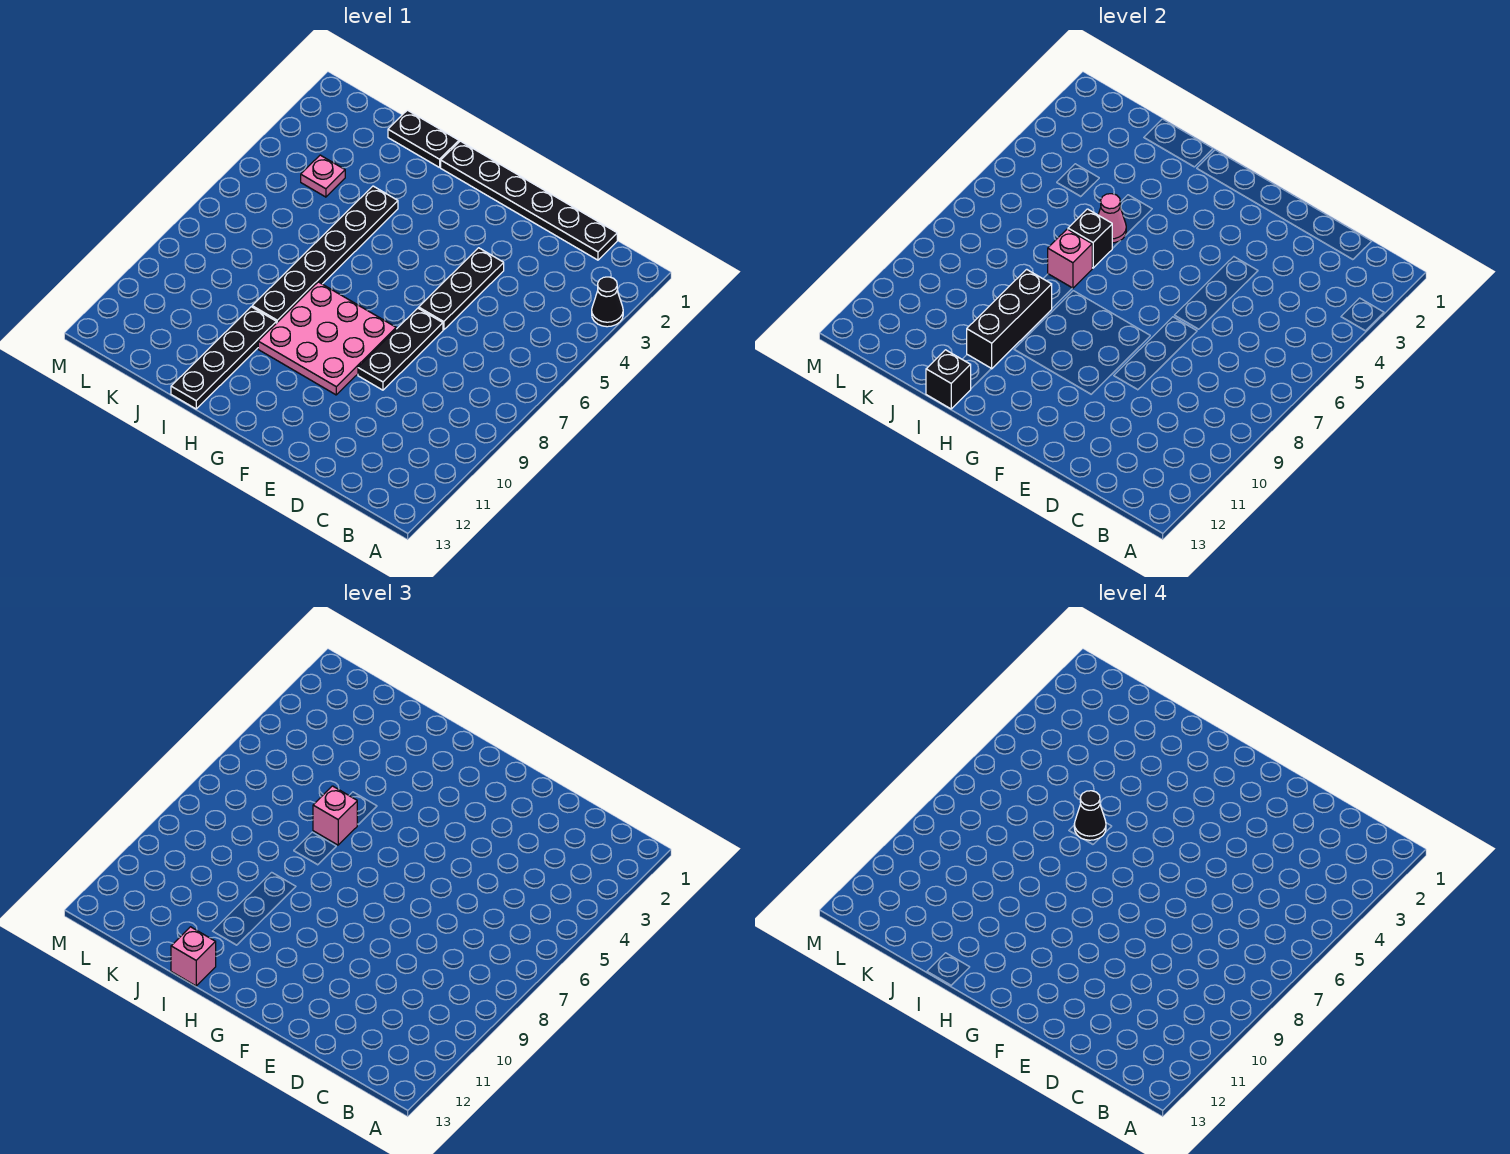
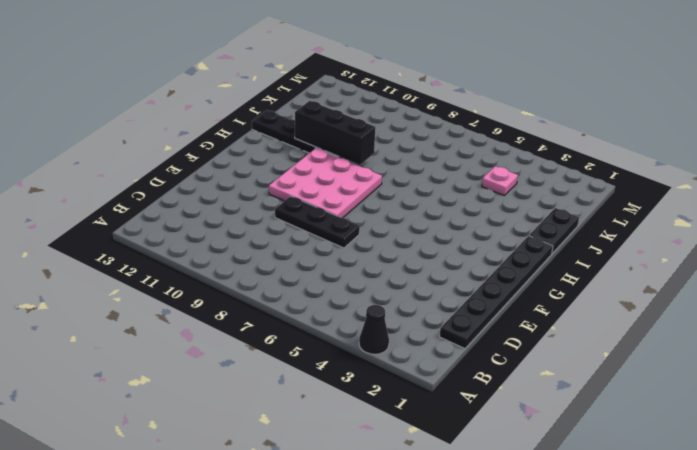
none -> black 1x3 plate [419,248,504,330]
none -> black 1x6 plate [252,186,398,323]
none -> pink 1x1 cone [1098,194,1126,243]

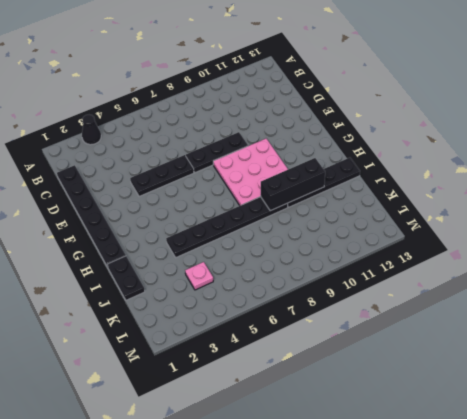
none -> pink 1x1 cone [1098,194,1126,243]
none -> black 1x1 brick [1068,209,1112,268]
none -> pink 1x1 brick [1048,229,1092,288]

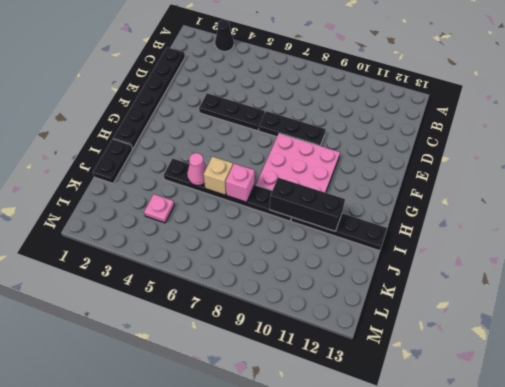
tan 1x1 brick [204,157,233,195] -> black 1x1 brick [1068,209,1112,268]
none -> black 1x1 brick [926,350,971,409]
none -> pink 1x1 brick [313,786,357,845]
none -> pink 1x1 brick [171,927,216,986]

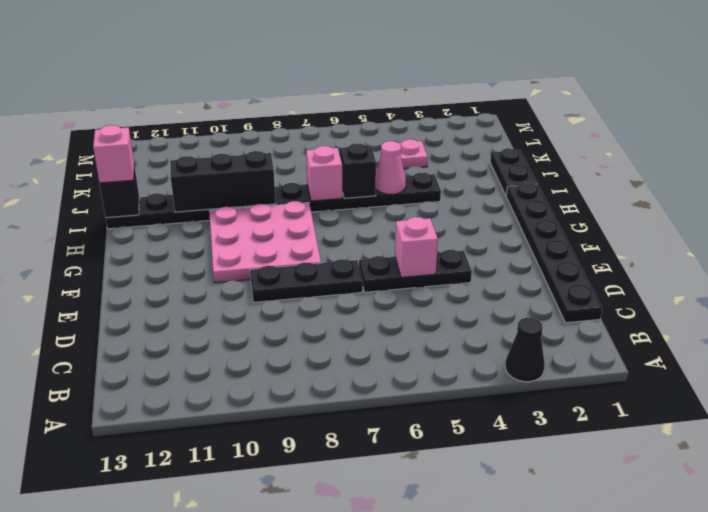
pink 1x1 brick [395,217,438,277] -> pink 1x1 brick moved to [313,786,357,845]
none -> black 1x1 cone [1074,791,1106,840]

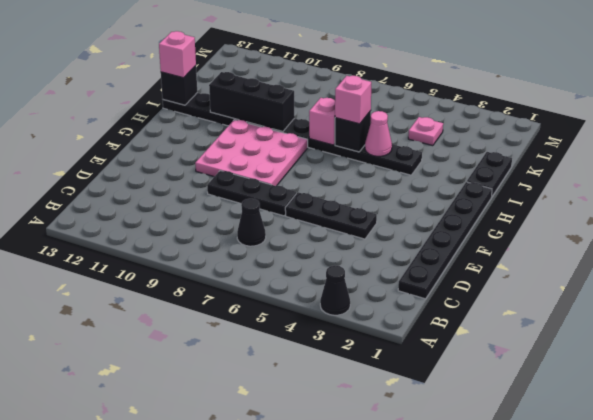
black 1x1 cone [237,199,266,246] -> black 1x1 cone moved to [1074,791,1106,840]

